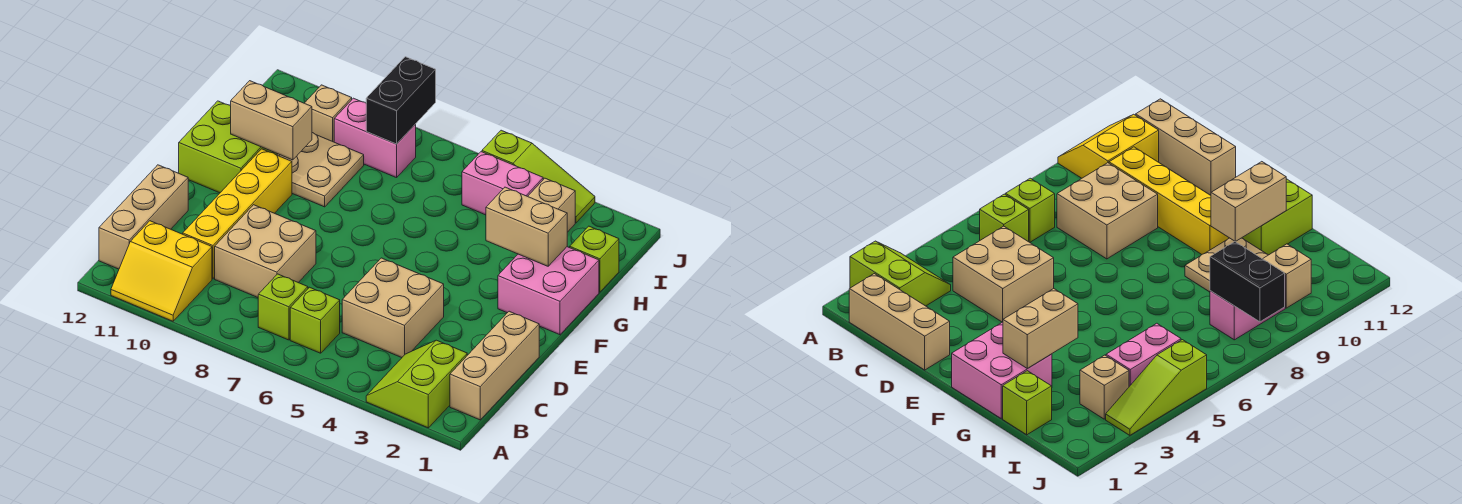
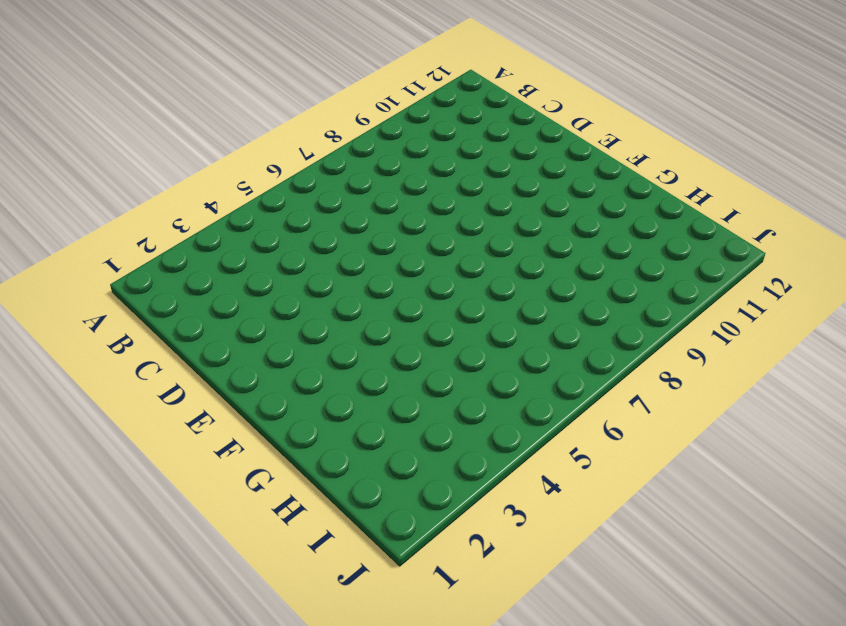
none -> lime 2x2 slope [366,340,467,428]
none -> yellow 2x2 slope [111,221,212,321]
none -> tan 1x3 brick [450,311,539,420]

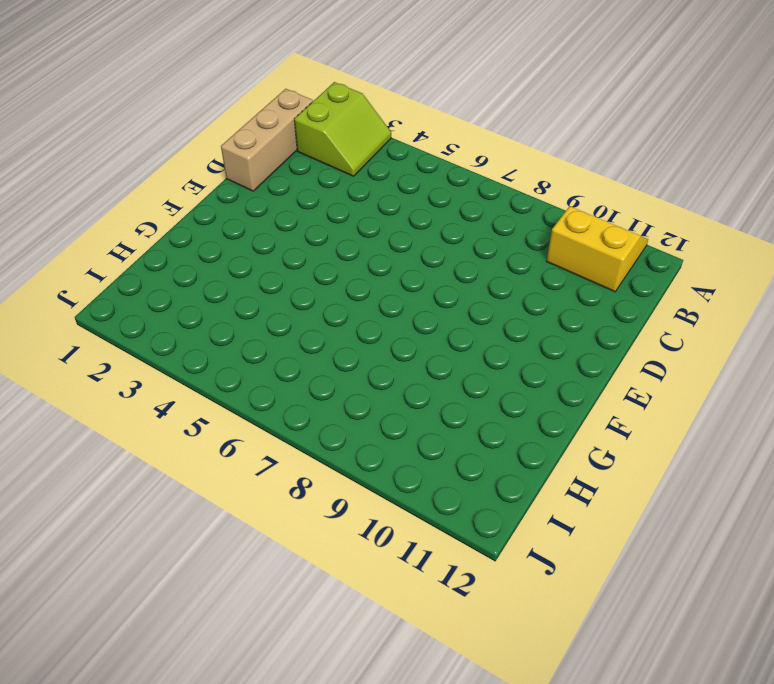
none -> lime 1x1 brick [290,287,340,353]
none -> lime 1x1 brick [258,274,308,340]
none -> tan 1x3 brick [99,165,188,269]

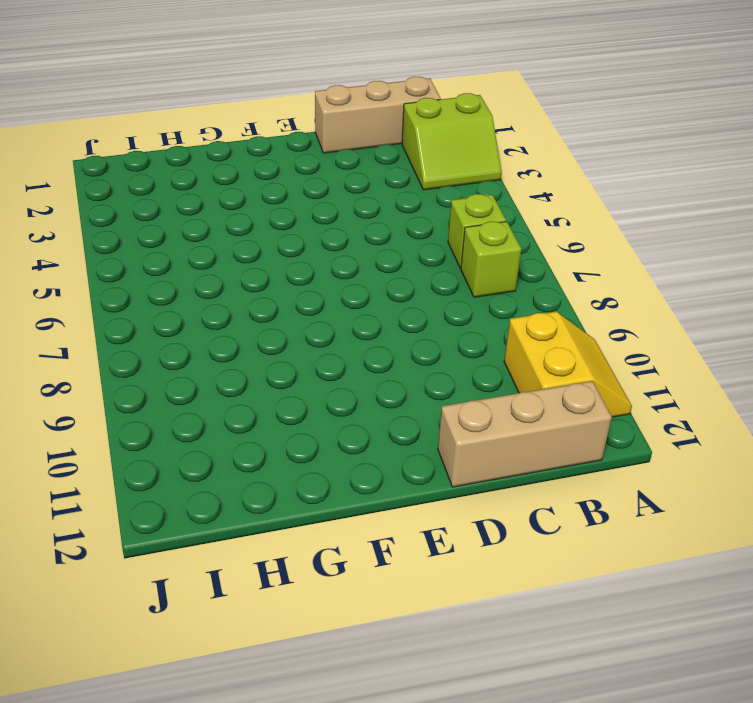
none -> tan 2x2 brick [342,258,444,358]
none -> tan 2x2 brick [215,205,316,297]
none -> yellow 1x4 brick [183,149,292,279]

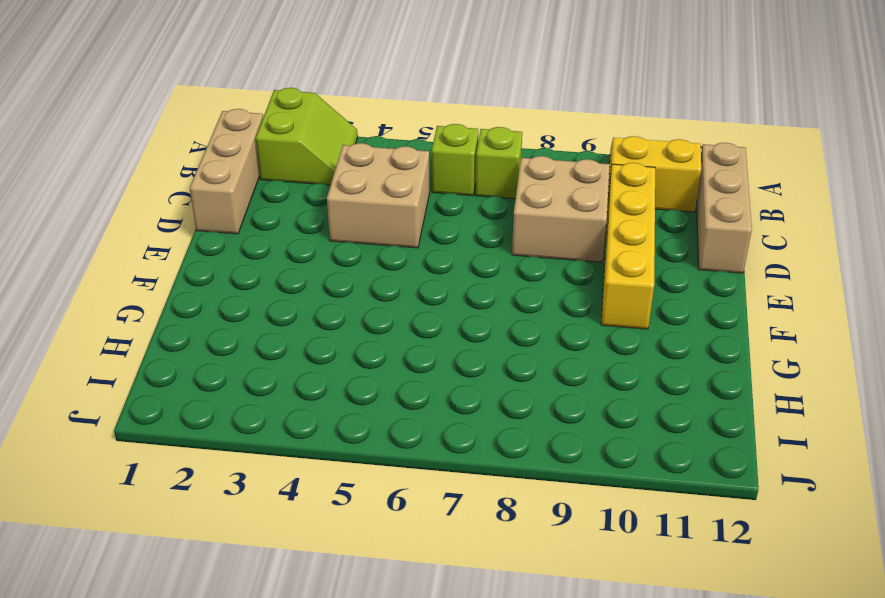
none -> pink 2x2 brick [498,247,599,335]
none -> lime 2x2 brick [179,101,277,193]
none -> tan 2x2 plate [277,133,364,207]

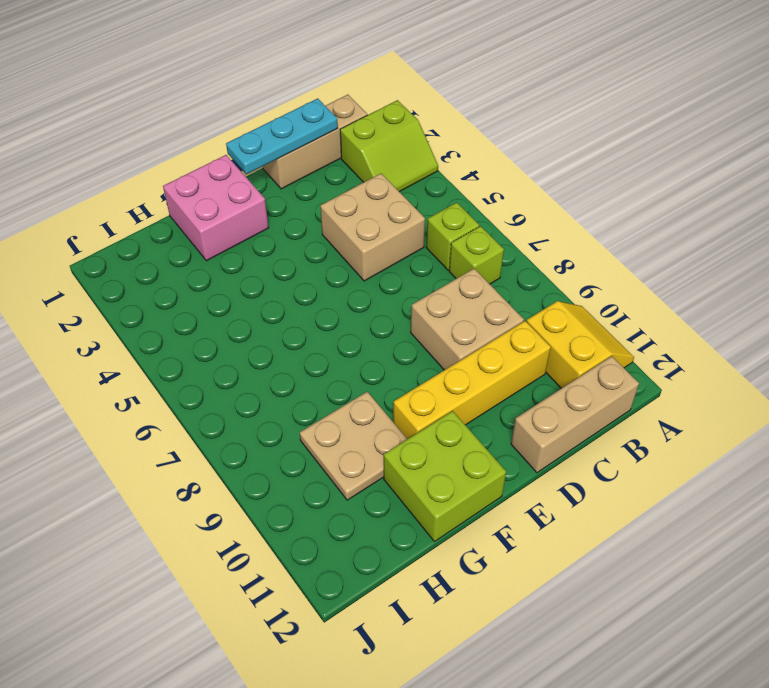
cyan 1x3 plate [226,98,338,174] -> none
none -> lime 1x1 brick [570,226,619,292]
none -> tan 1x1 brick [528,178,575,232]
none -> pink 1x2 brick [462,152,543,215]

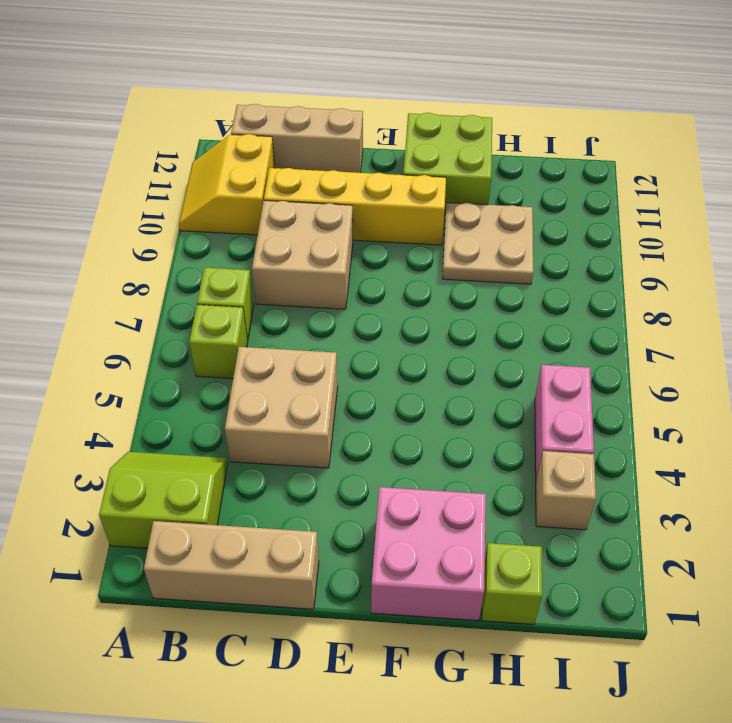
none -> pink 1x2 brick [334,98,416,178]
none -> tan 1x1 brick [305,85,352,142]
none -> lime 1x3 slope [482,130,595,223]

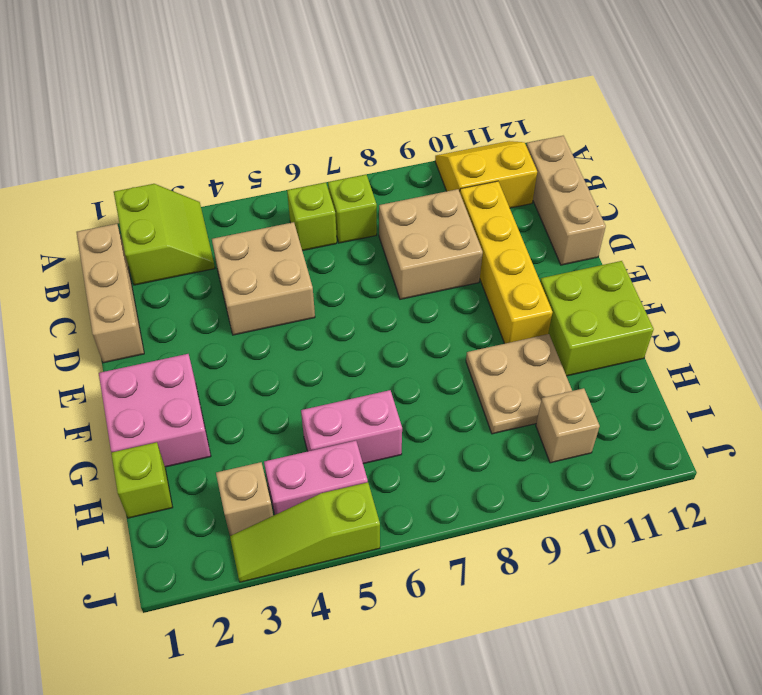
pink 1x2 brick [301,390,402,464] -> pink 1x2 brick moved to [334,98,416,178]
none -> tan 1x2 brick [486,187,567,266]
none -> tan 1x2 brick [231,81,312,160]
none -> black 1x2 brick [366,57,436,144]

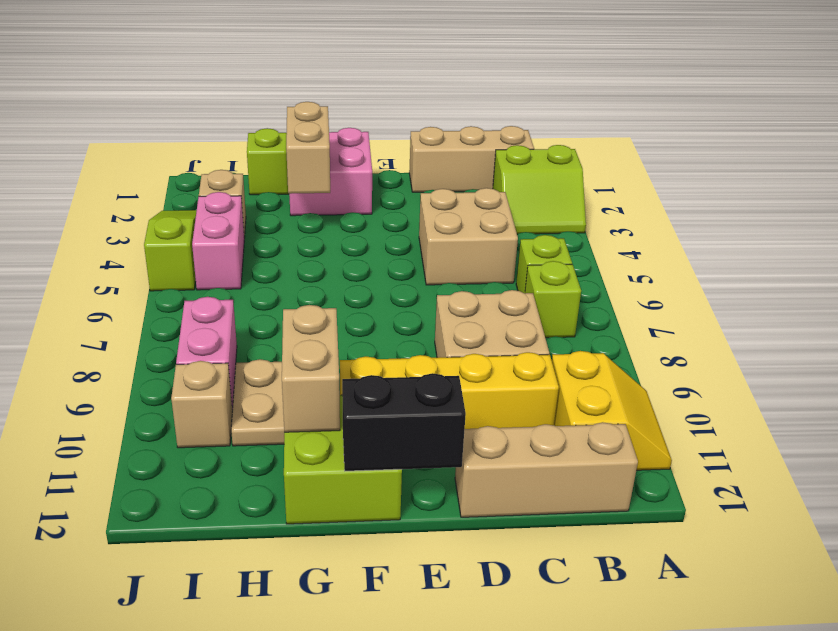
black 1x2 brick [342,373,466,471] -> black 1x2 brick moved to [366,57,436,144]

